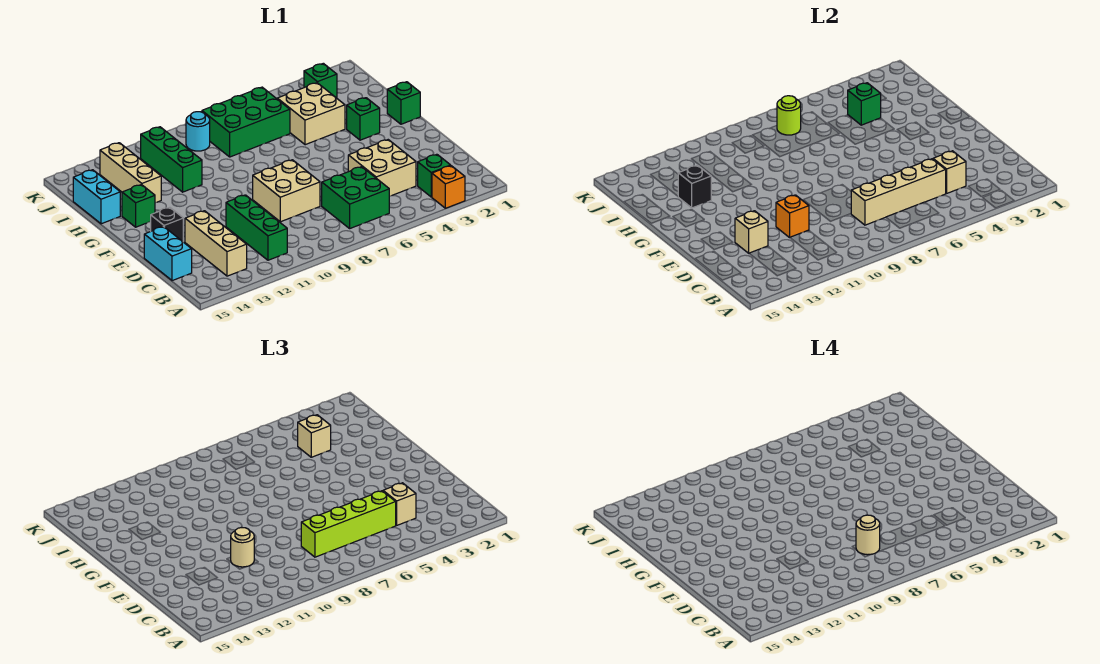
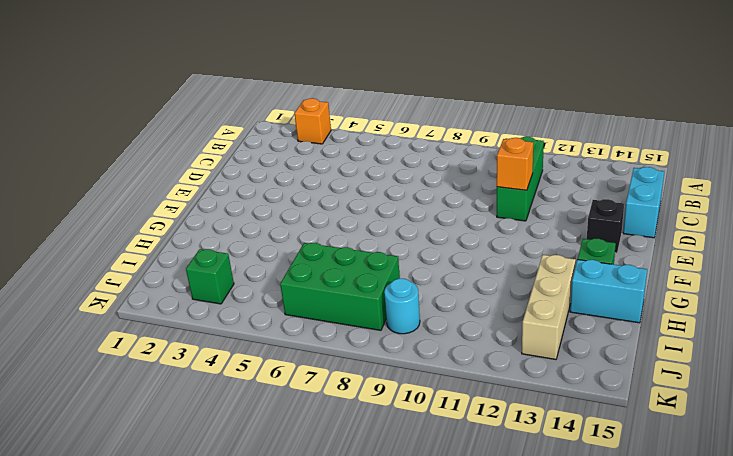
cyan 1x2 brick [570,260,647,323] -> cyan 1x2 brick turned to [73,170,120,224]
none -> green 1x1 brick [418,154,451,197]
none -> green 2x2 brick [322,167,389,228]
none -> tan 1x3 brick [185,211,247,276]
none -> tan 2x2 brick [348,140,416,196]

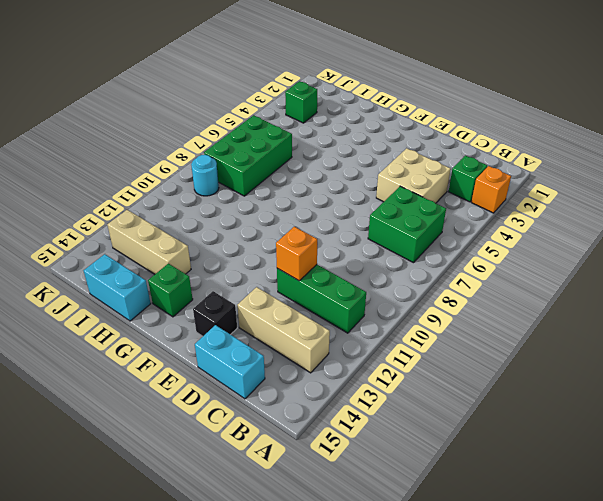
none -> tan 2x2 brick [253,160,320,222]
none -> green 1x1 brick [387,82,420,124]
none -> green 1x1 brick [347,98,380,140]
none -> tan 2x2 brick [277,83,345,145]

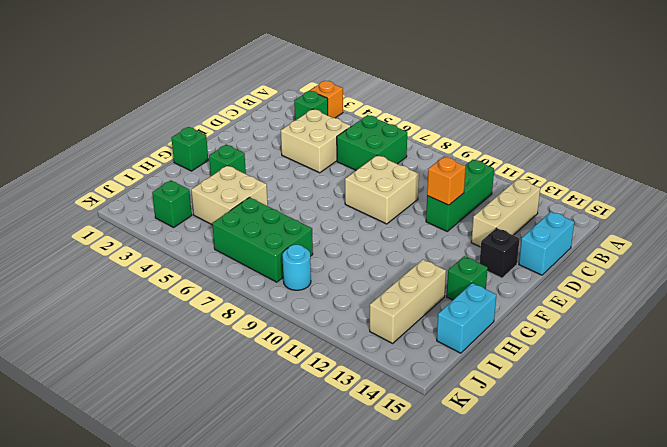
none -> green 1x3 brick [141,127,202,192]
none -> tan 1x1 brick [933,151,966,193]
none -> tan 1x4 brick [851,159,946,225]
none -> tan 1x1 brick [735,211,768,253]

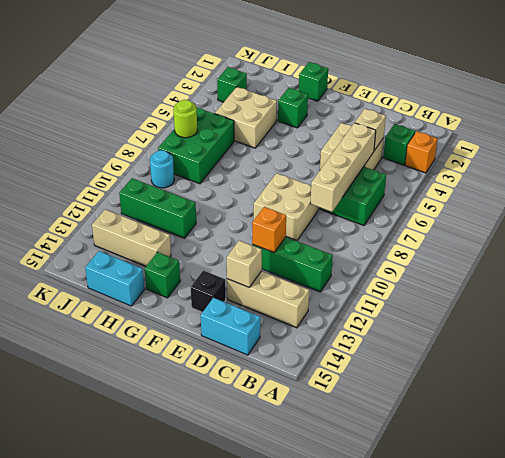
none -> black 1x1 brick [678,165,711,208]
none -> green 1x1 brick [848,83,881,125]
none -> tan 1x1 brick [383,483,416,525]
none -> lime 1x4 brick [301,491,396,557]

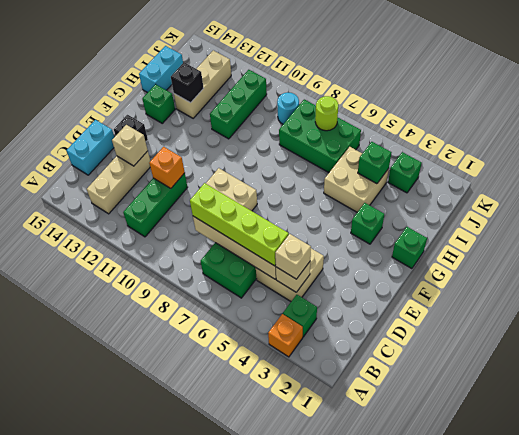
none -> tan 1x1 round brick [231,527,254,567]
none -> tan 1x1 brick [298,415,331,457]
none -> tan 1x1 round brick [856,515,880,555]

